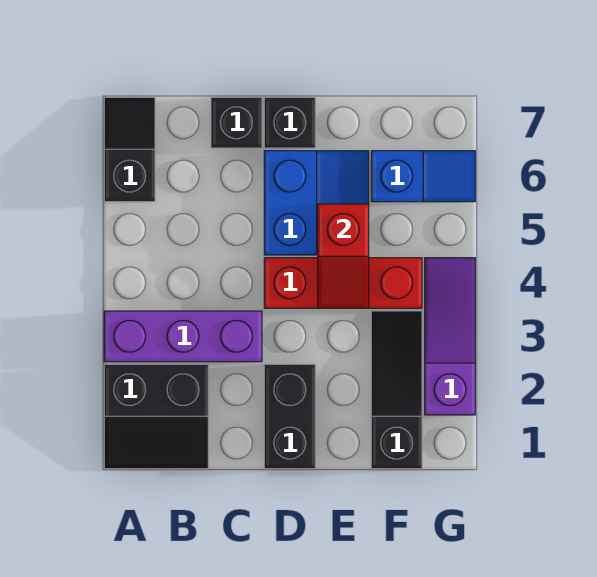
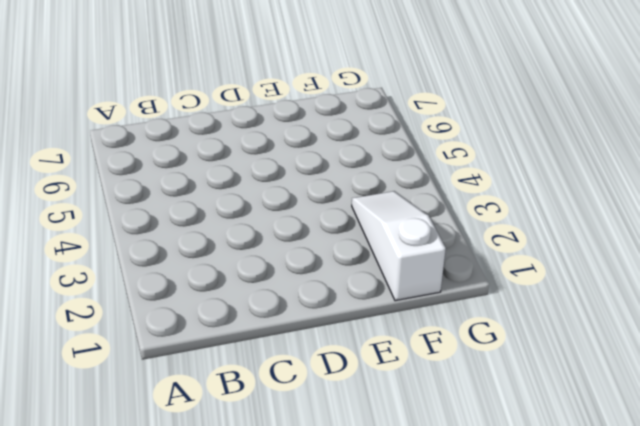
white 1x3 slope [352,191,446,301] -> black 1x3 slope [371,311,422,469]
none -> black 2x2 slope [104,364,208,469]
none -> purple 1x3 brick [104,311,262,362]
none -> black 1x2 slope [104,97,155,202]

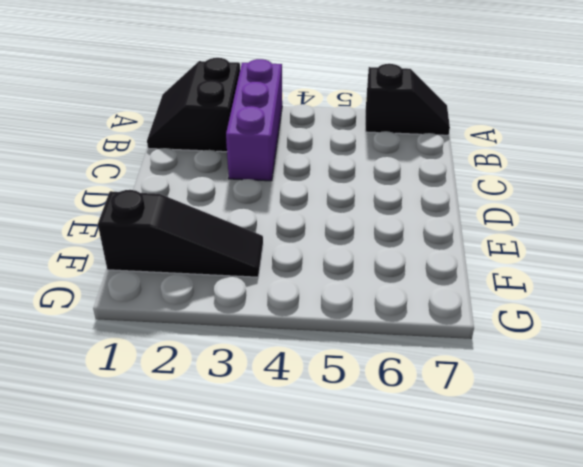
none -> black 1x1 brick [211,97,262,148]
none -> black 1x2 brick [264,364,315,469]
none -> red 1x3 brick [264,258,422,308]

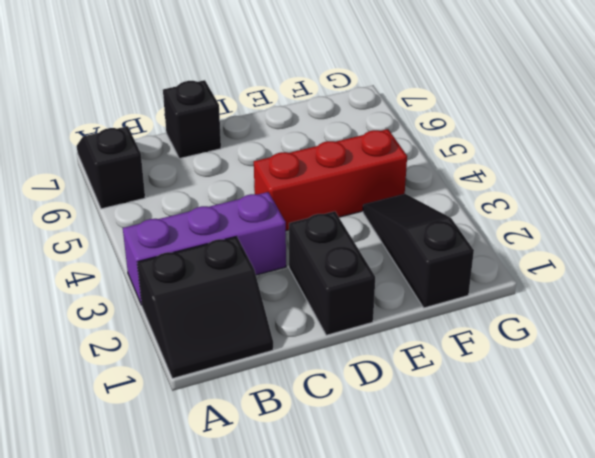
none -> blue 2x2 slope [264,151,369,255]
none -> black 1x1 brick [264,97,315,148]
none -> blue 1x2 slope [371,151,475,202]

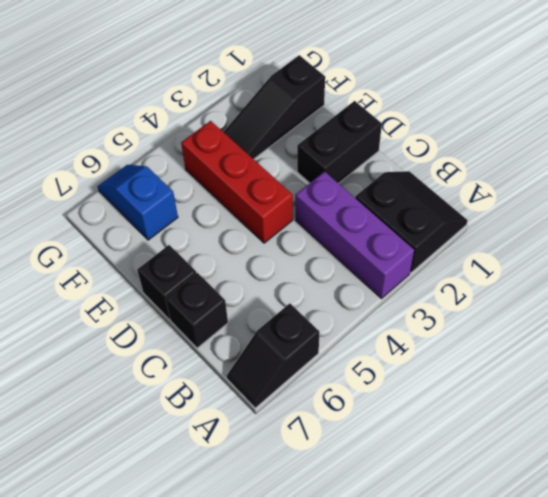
none -> blue 2x2 slope [264,151,369,255]
none -> purple 1x3 slope [425,258,475,415]
none -> red 1x2 slope [318,204,369,308]

